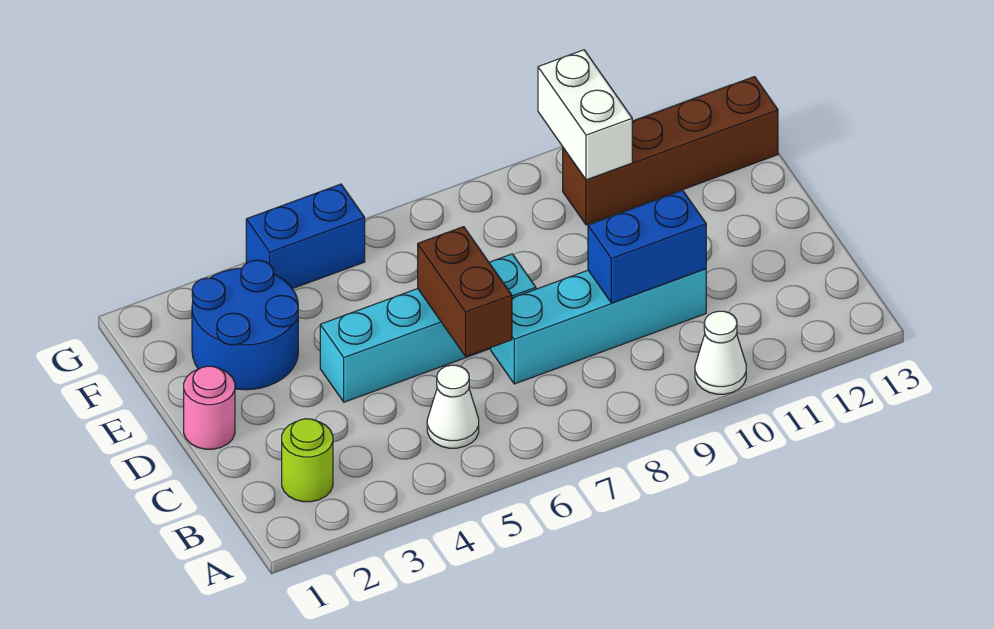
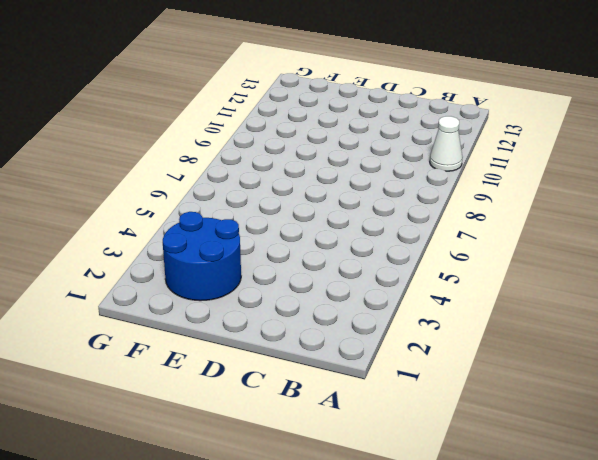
none -> lime 1x1 round brick [282,419,333,502]
none -> white 1x1 cone [427,365,479,448]
none -> cyan 1x4 brick [491,269,706,384]

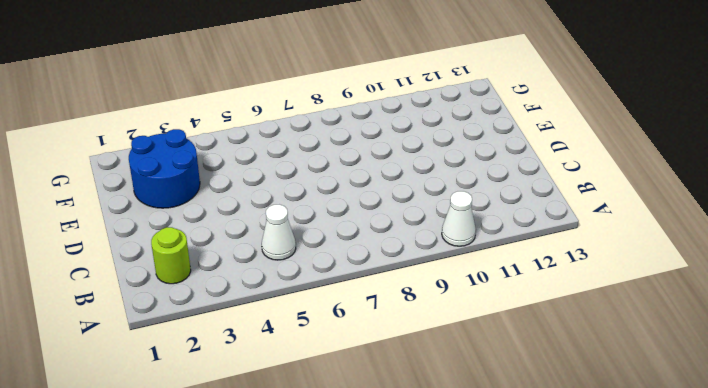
none -> cyan 1x4 brick [491,269,706,384]
none -> pink 1x1 round brick [184,366,235,449]
none -> cyan 1x4 brick [320,254,536,402]

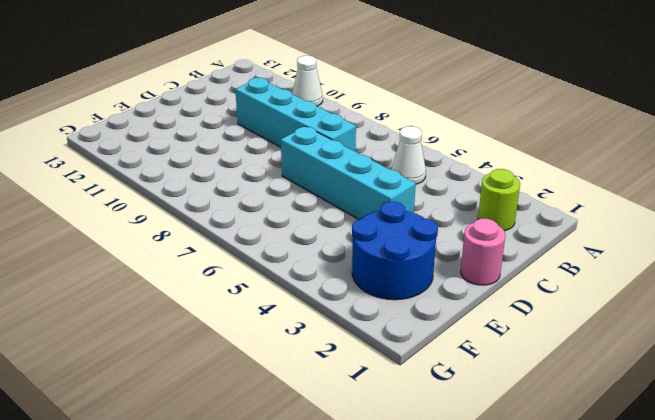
none -> brown 1x4 brick [563,77,778,225]
none -> blue 1x2 brick [246,184,365,289]
none -> brown 1x2 brick [418,227,512,356]

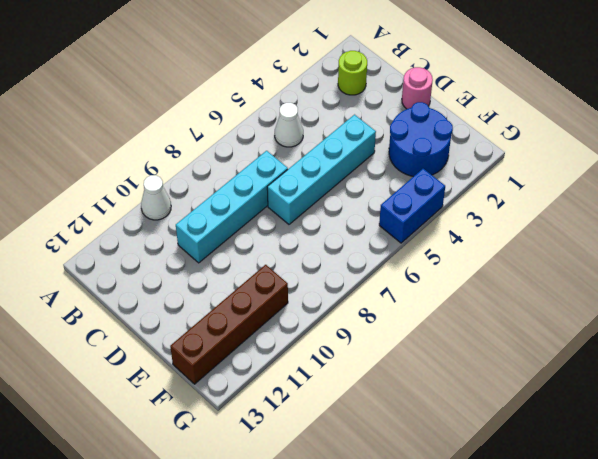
none -> brown 1x2 brick [418,227,512,356]
none -> blue 1x2 brick [588,190,706,303]
none -> white 1x2 brick [538,50,632,180]

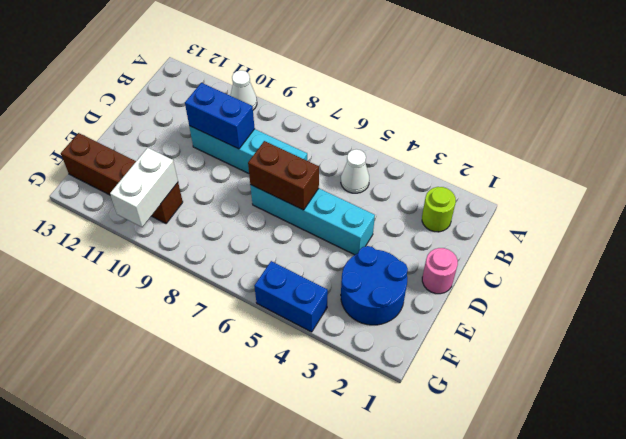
brown 1x2 brick [248,141,319,210] -> brown 1x2 brick turned to [418,227,512,356]

